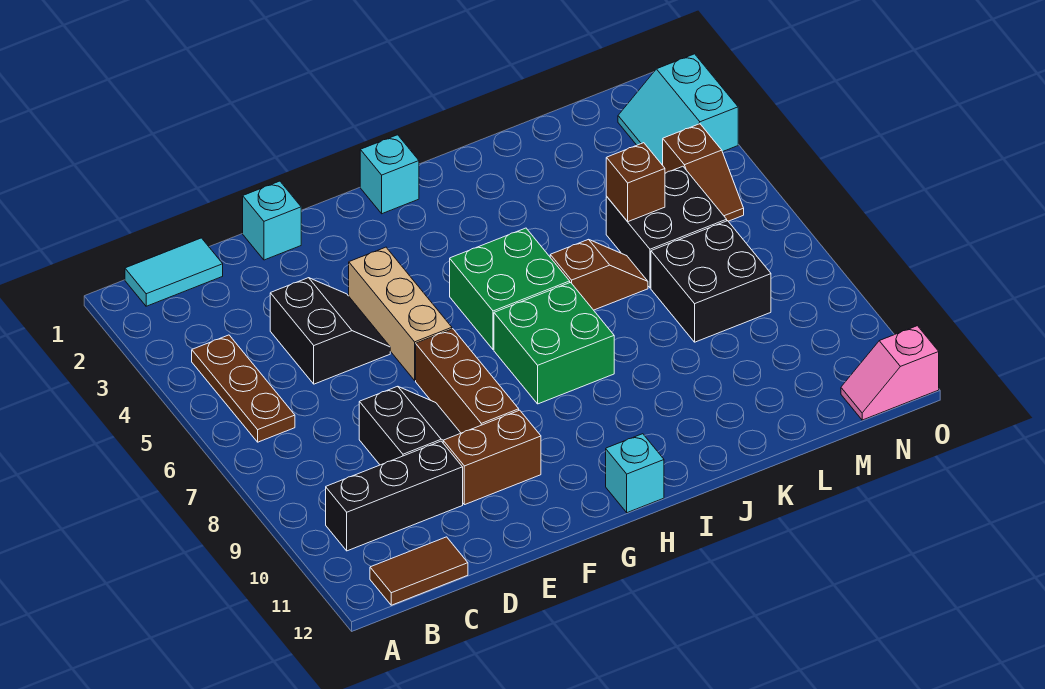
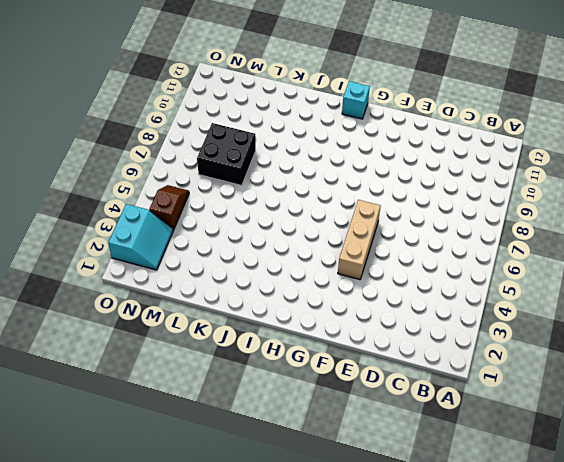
none -> cyan 1x2 tile [125,238,223,306]
none -> brown 1x3 plate [192,335,295,442]
none -> black 1x3 brick [326,441,463,551]

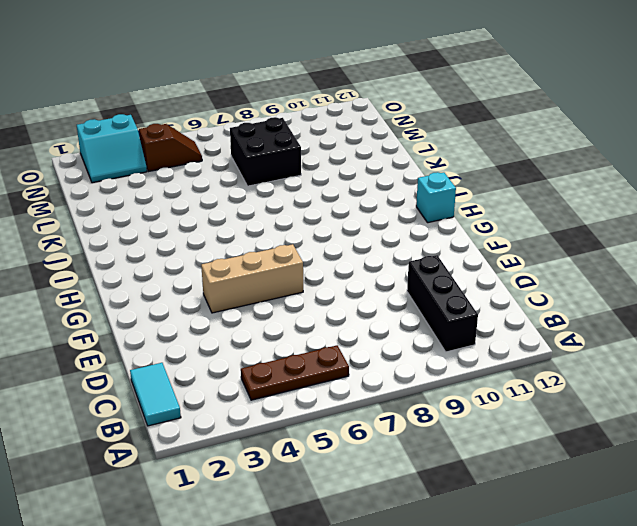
none -> brown 1x2 tile [370,537,468,605]
none -> black 2x2 slope [270,278,390,384]
none -> black 2x2 slope [359,386,460,465]

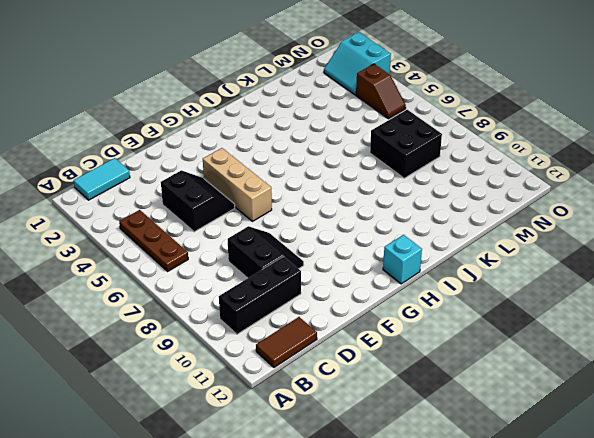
none -> cyan 1x1 brick [243,181,301,260]
none -> brown 1x2 brick [443,410,541,505]
none -> brown 1x3 brick [416,329,519,433]

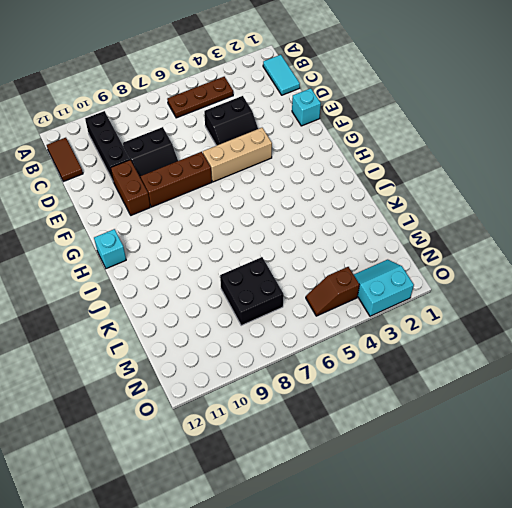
none -> cyan 1x1 brick [360,135,419,214]
none -> green 2x2 brick [450,228,570,350]
none -> green 2x2 brick [494,282,614,404]

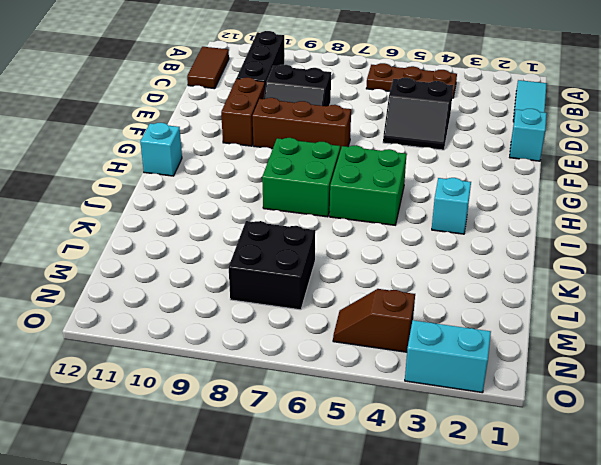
cyan 1x1 brick [432,178,471,234] -> cyan 1x1 brick moved to [360,135,419,214]
none -> tan 1x3 brick [349,247,452,380]
none -> brown 1x2 slope [550,239,648,310]
none -> black 2x2 brick [606,166,727,288]

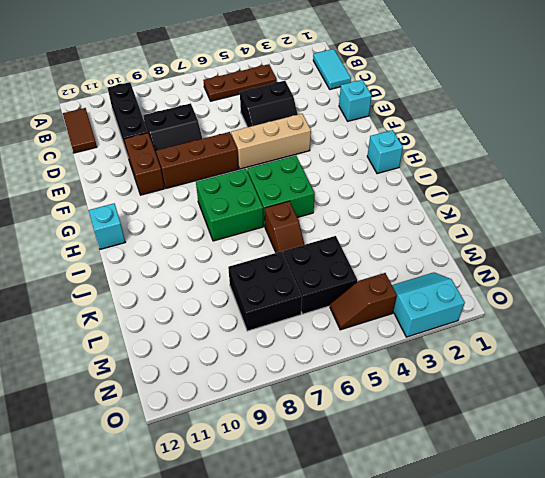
none -> pink 1x2 slope [841,326,939,420]
none -> brown 1x1 brick [606,143,665,222]

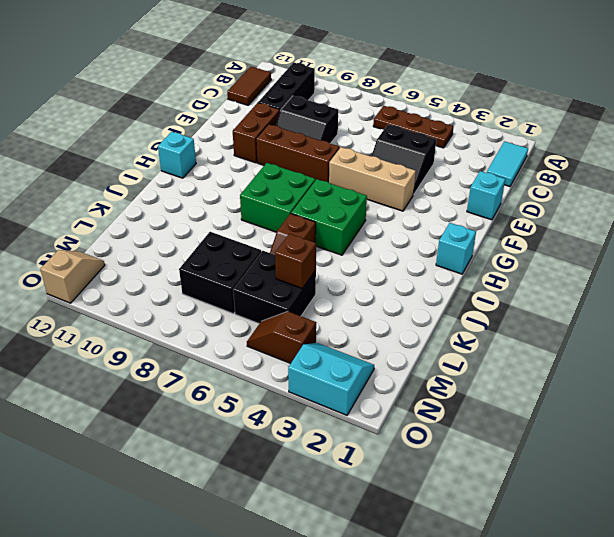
tan 1x2 slope [40,250,105,303] -> pink 1x2 slope [841,326,939,420]

